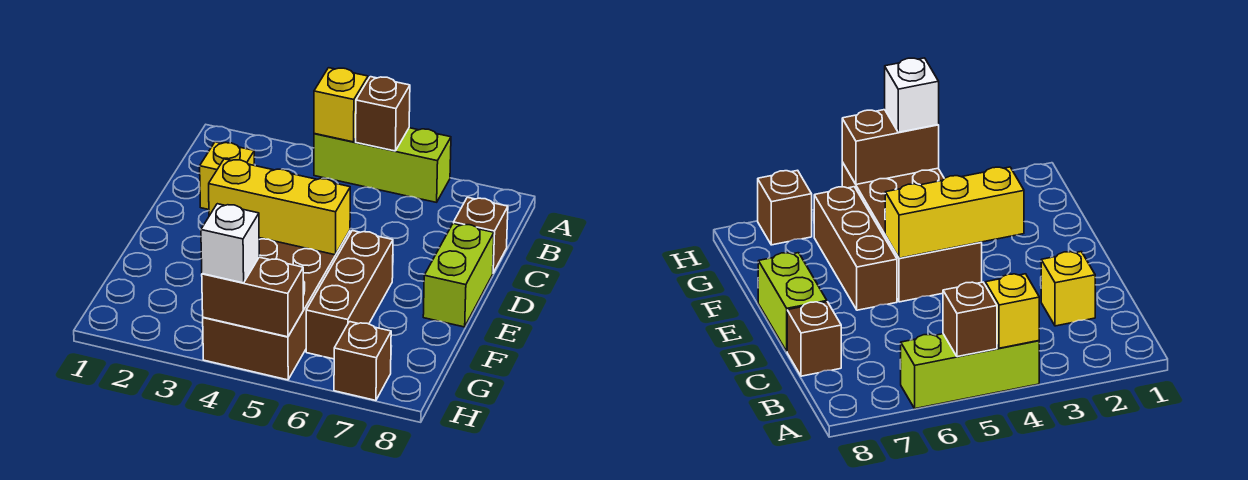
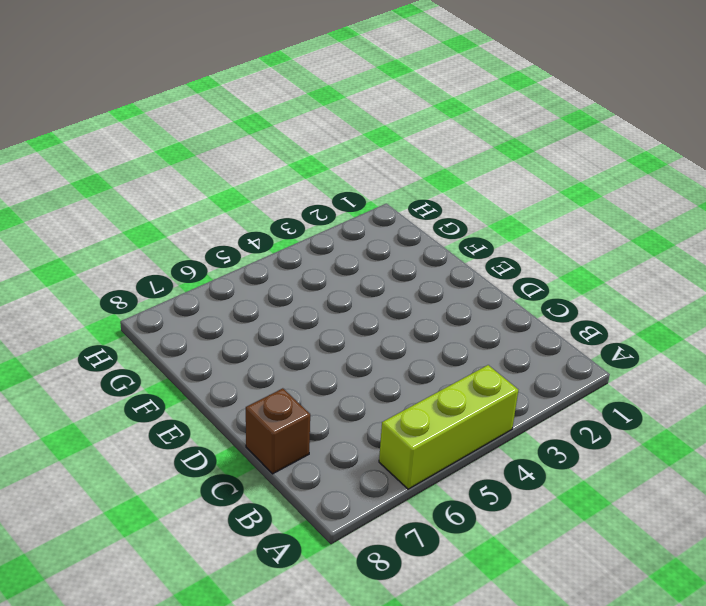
none -> yellow 1x1 brick [200,142,254,210]
none -> lime 1x2 brick [423,223,494,327]
none -> brown 2x4 brick [203,231,350,380]

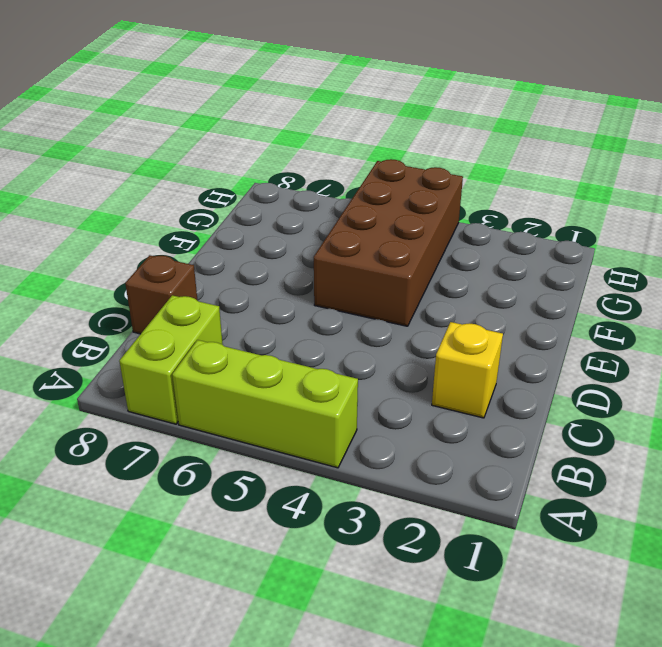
lime 1x2 brick [119,295,223,424] -> lime 1x2 brick moved to [423,223,494,327]
none -> brown 1x3 brick [306,231,393,359]
none -> brown 1x1 brick [334,322,391,400]
none -> yellow 1x1 brick [314,68,368,142]

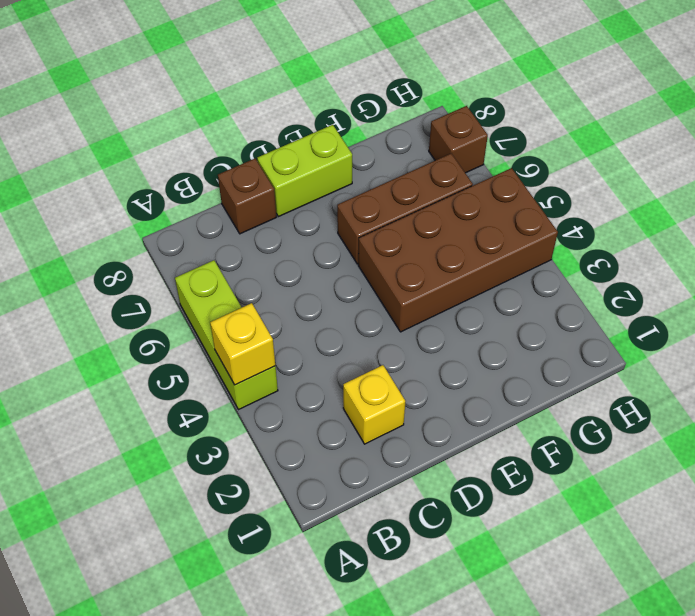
none -> brown 1x1 brick [356,77,410,151]
none -> yellow 1x3 brick [209,159,350,255]
none -> brown 1x2 brick [202,257,303,337]

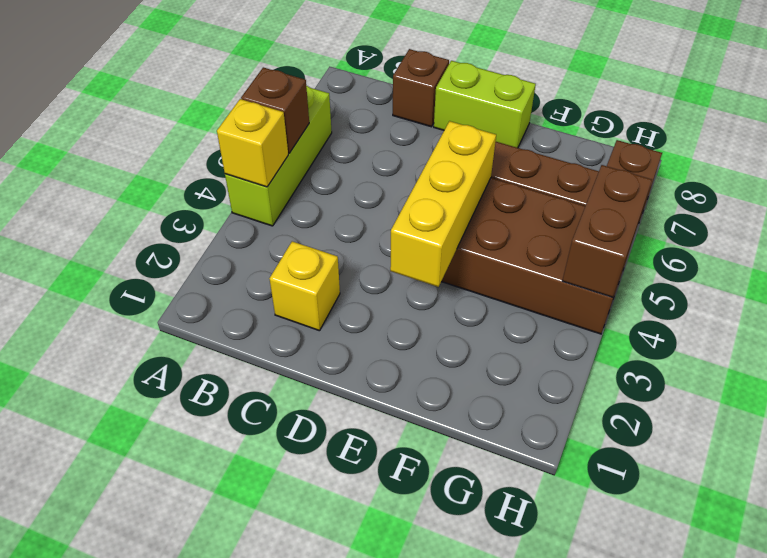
none -> white 1x1 brick [201,204,259,283]

